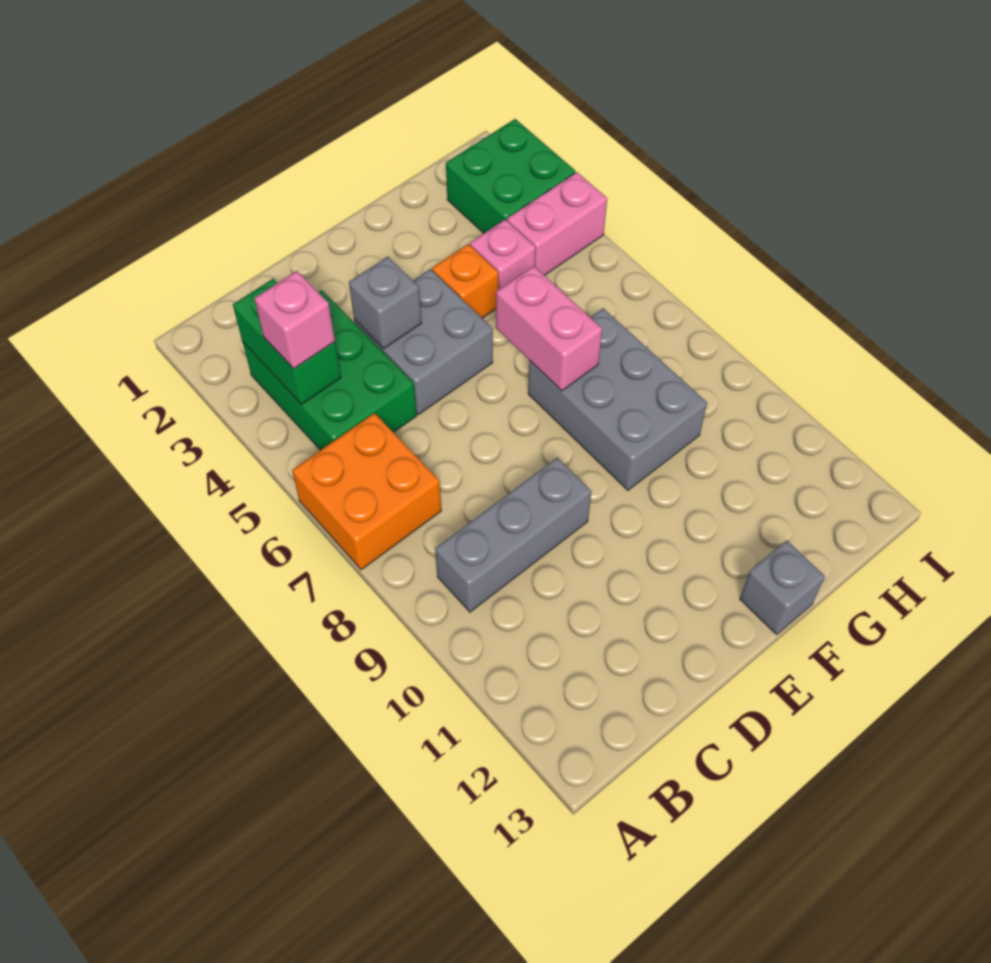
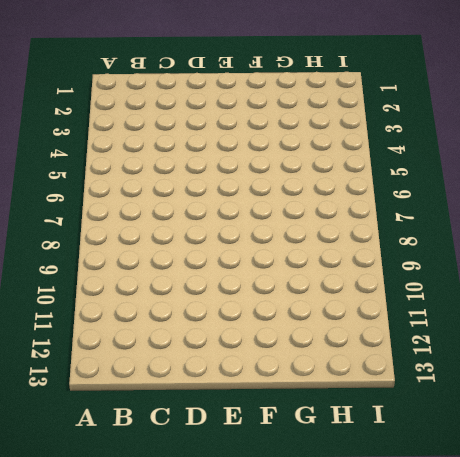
none -> orange 2x2 brick [292,413,441,570]
none -> green 2x3 brick [243,290,417,450]
none -> grey 1x3 brick [435,457,592,612]

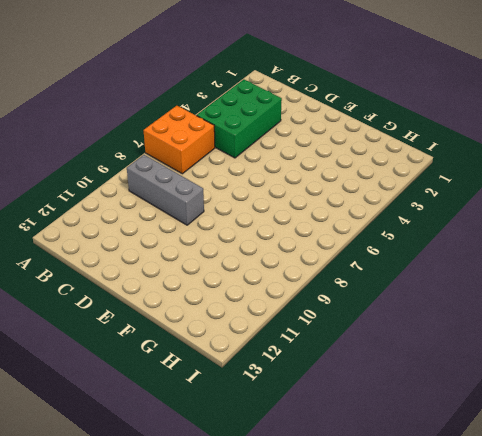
none -> grey 2x2 brick [354,269,493,414]
none -> orange 1x1 brick [432,244,498,318]
none -> grey 2x3 brick [528,308,707,490]

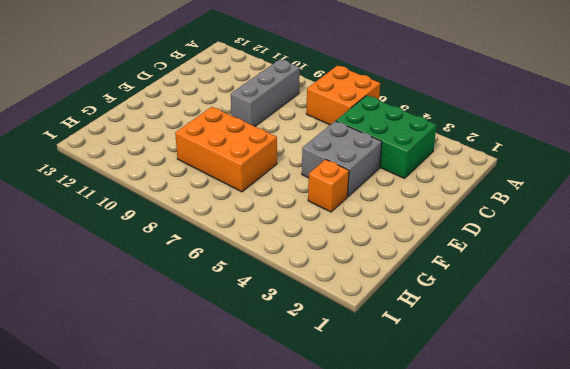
orange 2x3 brick [175,107,277,192] -> grey 2x3 brick [528,308,707,490]
none -> grey 1x1 brick [740,540,825,635]
none -> pink 1x1 brick [470,219,535,290]
none -> green 2x2 brick [446,119,575,233]

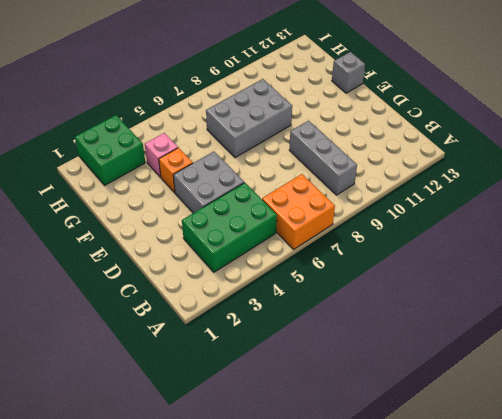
none -> pink 1x2 brick [507,172,607,276]
none -> green 1x2 brick [233,279,341,405]
none -> grey 1x1 brick [349,257,421,349]

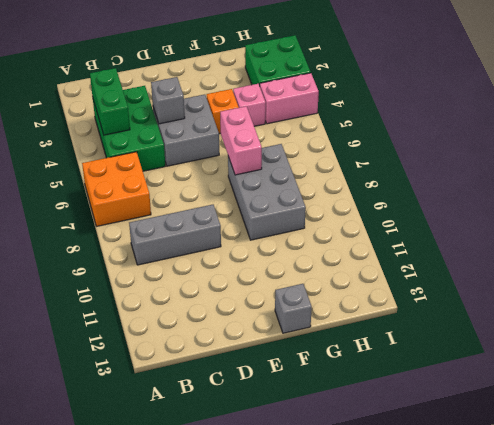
none -> pink 1x1 brick [254,271,335,369]

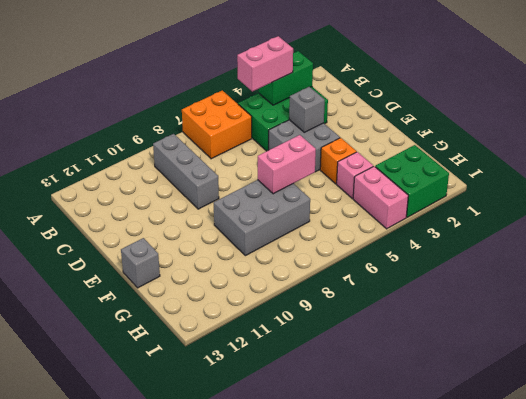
pink 1x2 brick [237,36,293,91] -> pink 1x1 brick [254,271,335,369]

